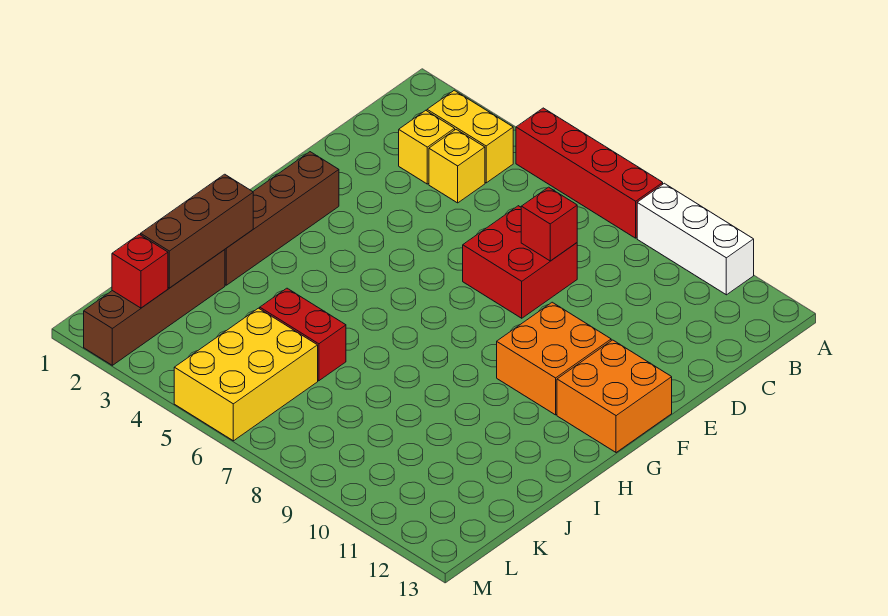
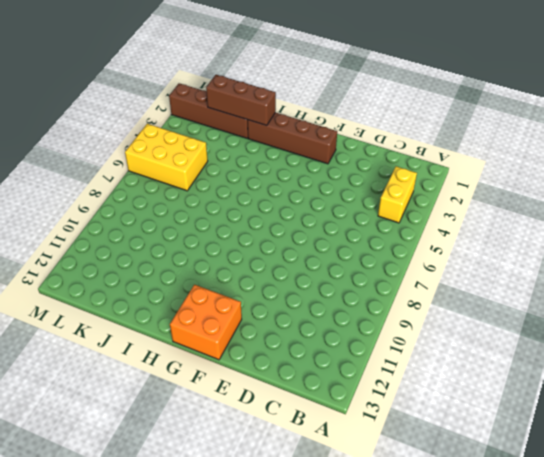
none -> red 1x4 brick [516,108,663,238]
none -> white 1x3 brick [637,183,754,295]
none -> yellow 1x1 brick [399,110,455,184]

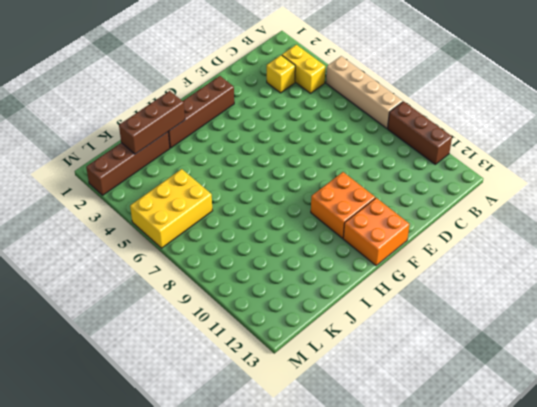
tan 1x4 brick [326,56,403,128] -> red 1x4 brick [516,108,663,238]
brown 1x3 brick [388,101,452,164] -> white 1x3 brick [637,183,754,295]
none -> yellow 1x1 brick [429,129,485,203]
none -> red 2x2 brick [463,206,577,318]
none -> red 1x2 brick [260,288,346,381]

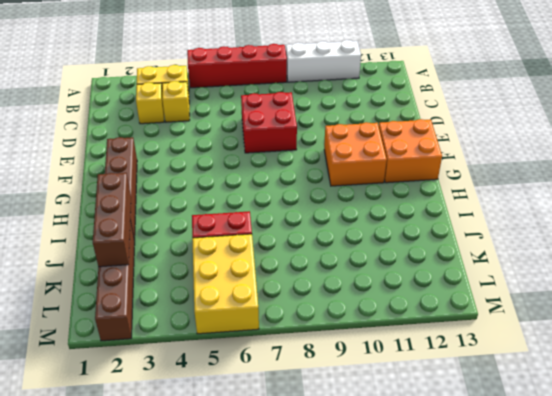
none -> red 1x1 brick [521,187,577,261]
none -> red 1x1 brick [112,234,168,308]

